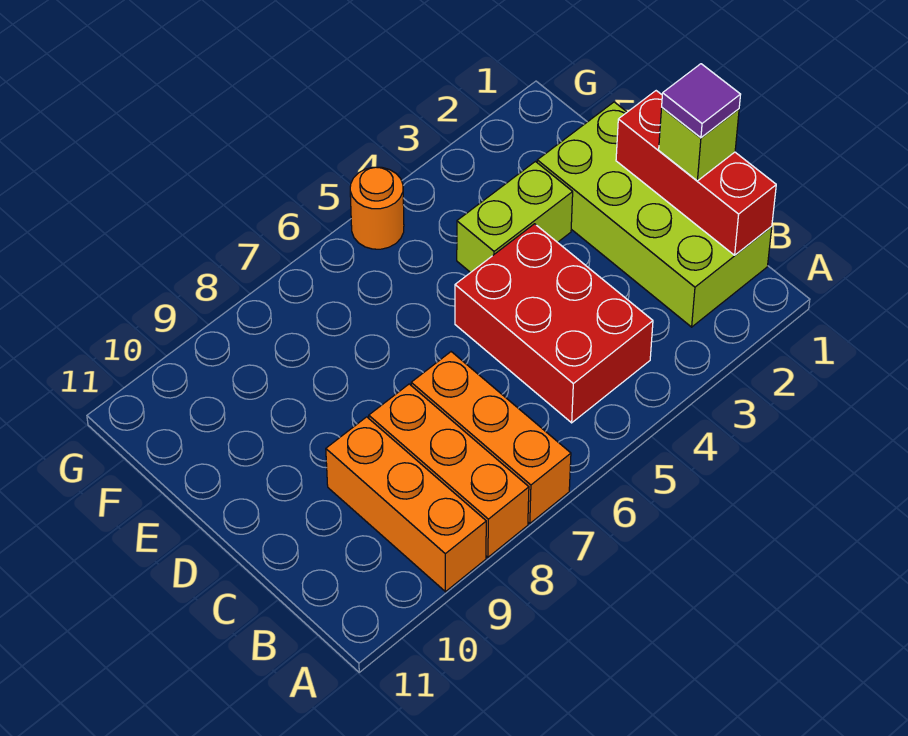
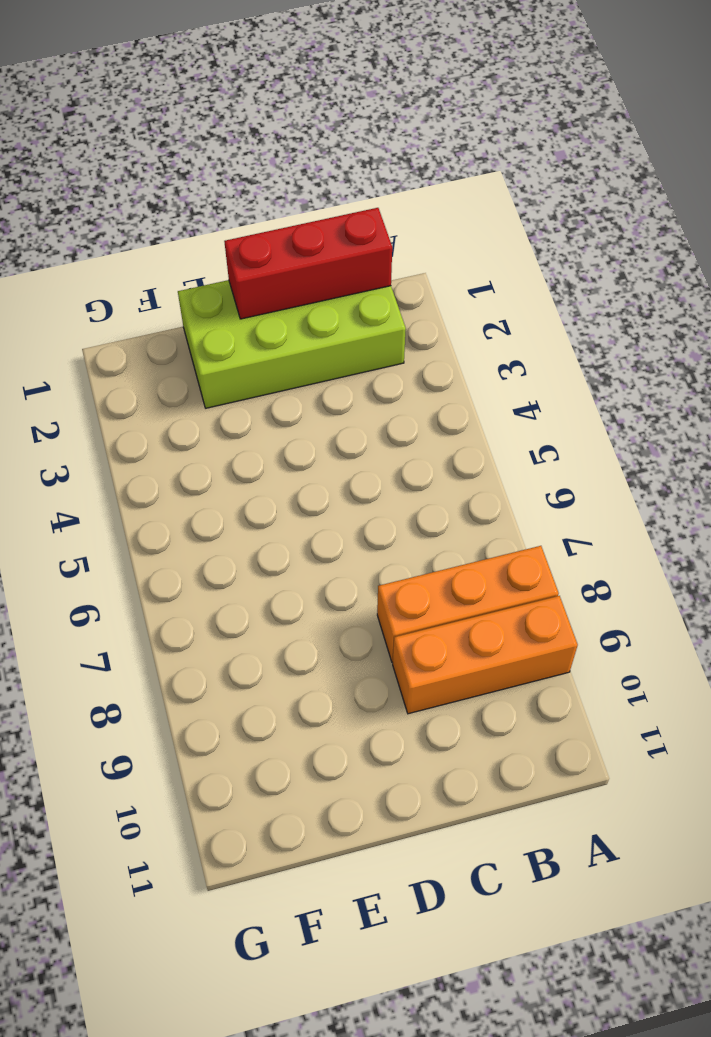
none -> orange 1x3 brick [411,352,571,523]
none -> red 2x3 brick [455,224,653,423]

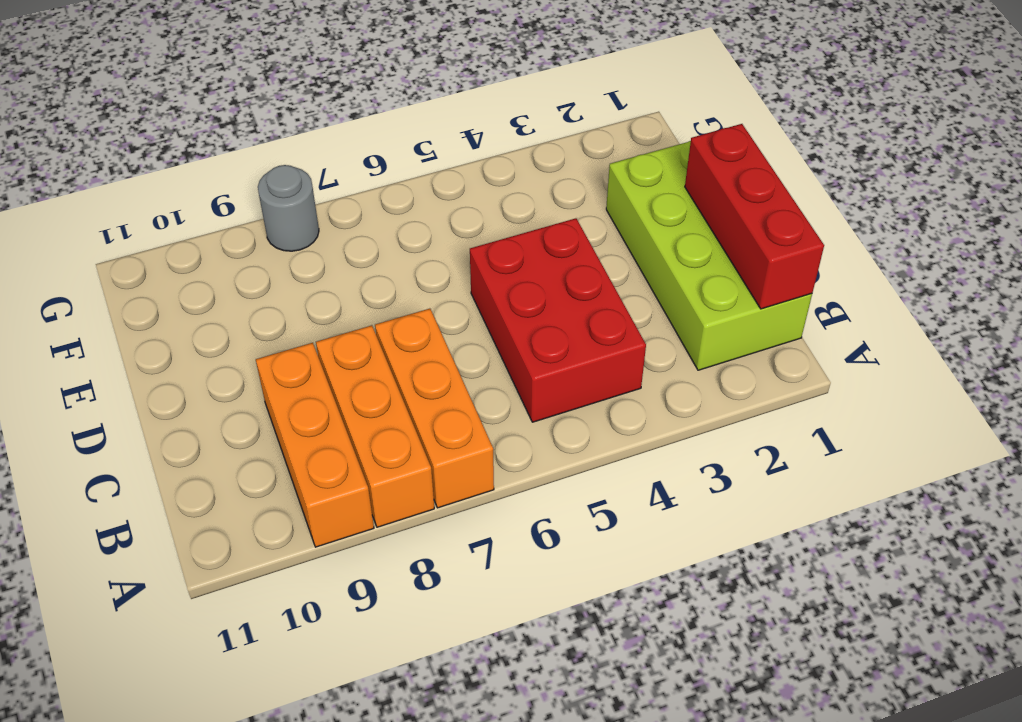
grey 1x1 round brick [258,165,319,251] -> none
none -> lime 1x2 brick [457,162,573,273]
none -> orange 1x1 round brick [350,167,404,249]

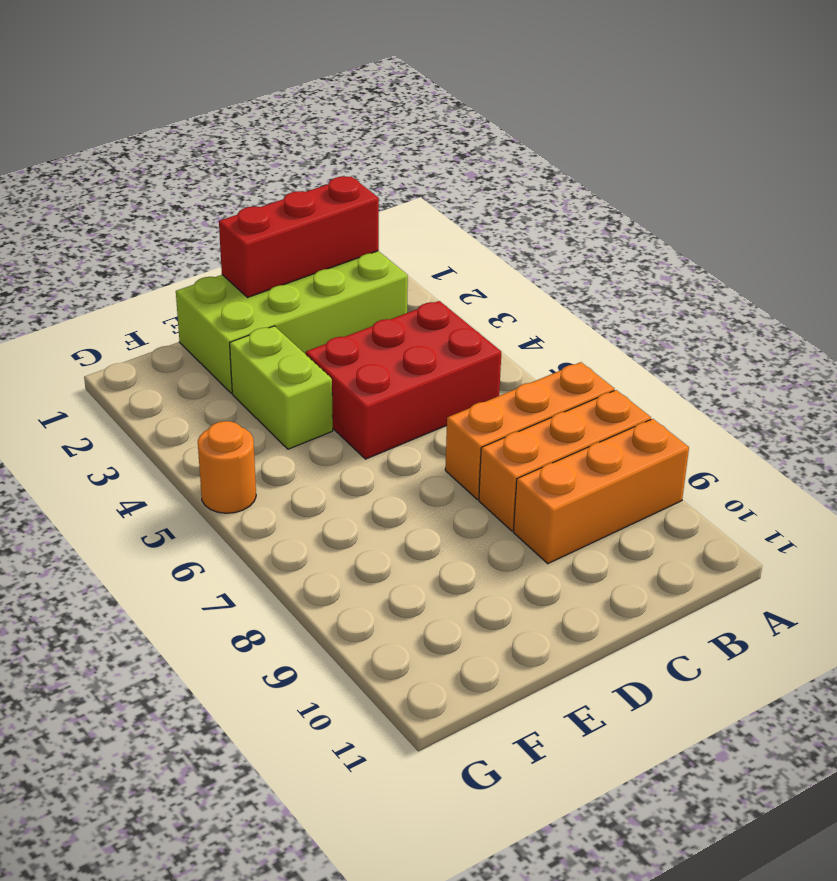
none -> lime 1x1 brick [659,108,739,181]
none -> purple 1x1 tile [662,64,741,138]

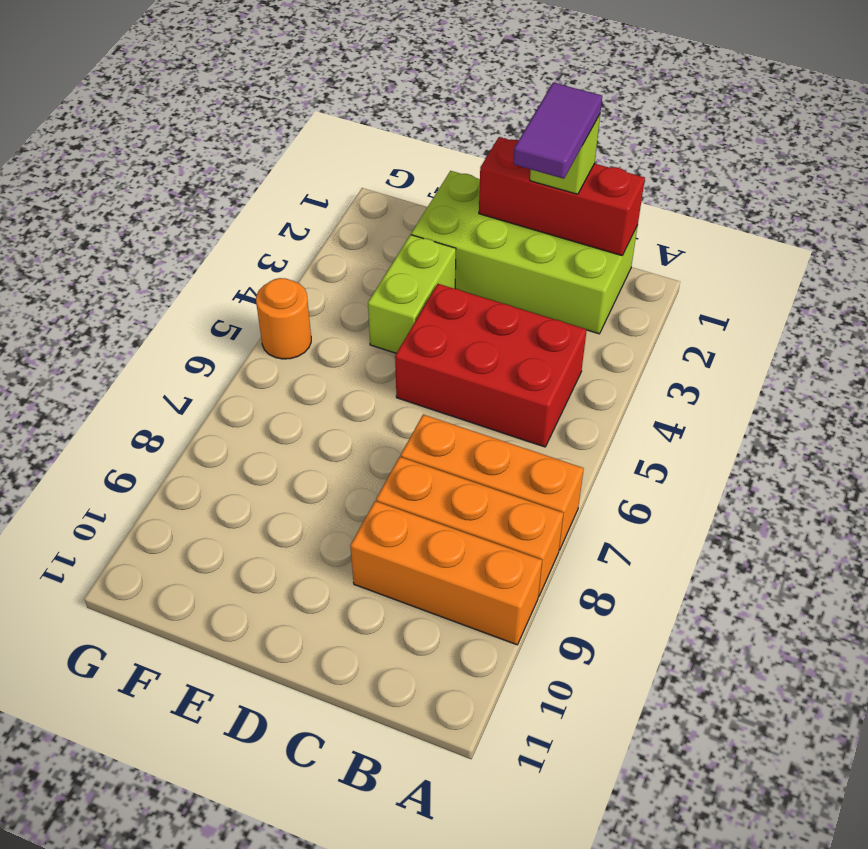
purple 1x2 tile [513,83,602,179] -> purple 1x1 tile [662,64,741,138]

